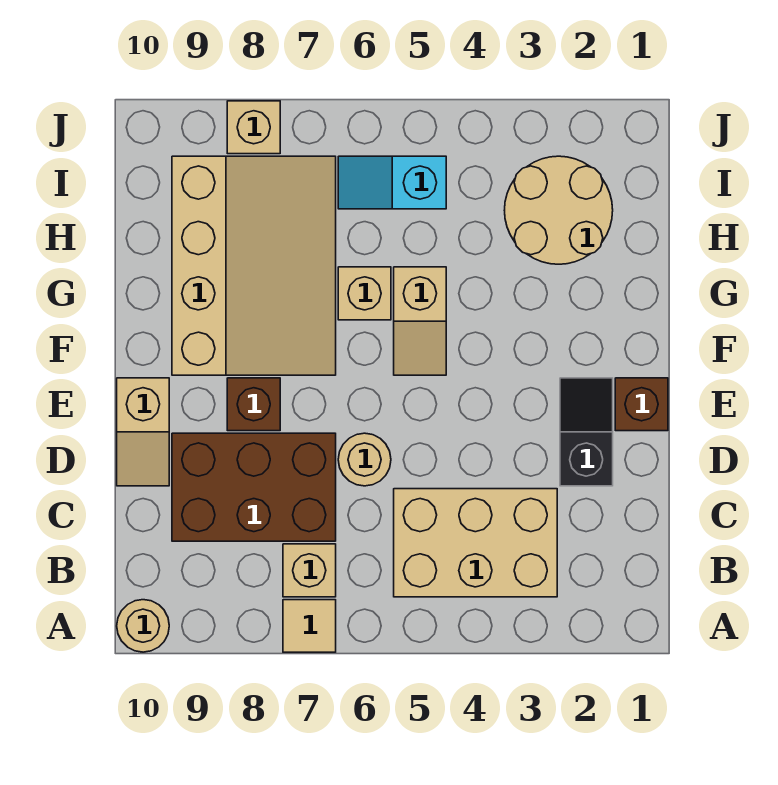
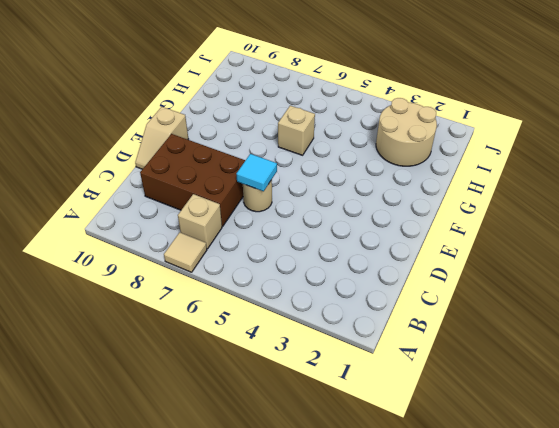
cyan 1x1 tile [236,154,277,191] -> none
none -> tan 1x1 round brick [117,600,169,652]
none -> tan 2x3 brick [394,489,557,597]
none -> black 1x2 slope [560,378,613,486]

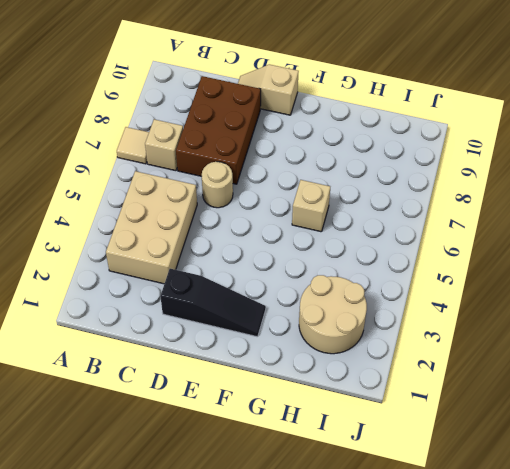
black 1x3 slope [160,269,266,337] -> black 1x2 slope [560,378,613,486]
none -> tan 1x1 round brick [117,600,169,652]
none -> brown 1x1 brick [615,378,668,431]
none -> brown 1x1 brick [227,378,280,431]

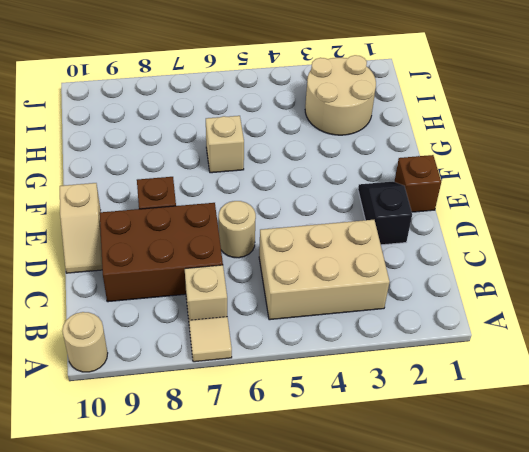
none -> tan 1x2 slope [394,267,446,375]
none -> tan 3x4 slope [172,156,336,375]
none -> cyan 1x2 slope [338,156,446,209]

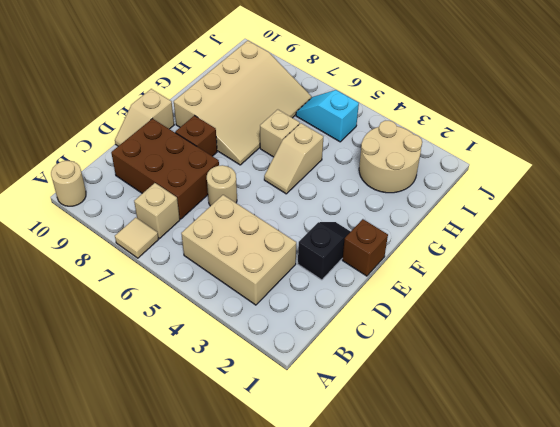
none -> tan 1x1 brick [227,101,280,154]

